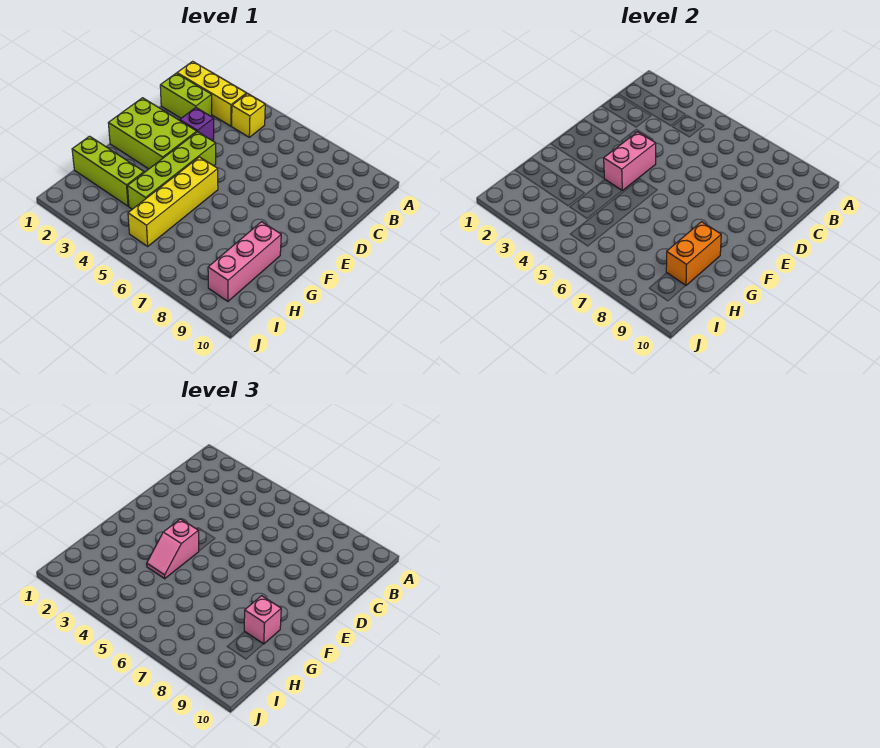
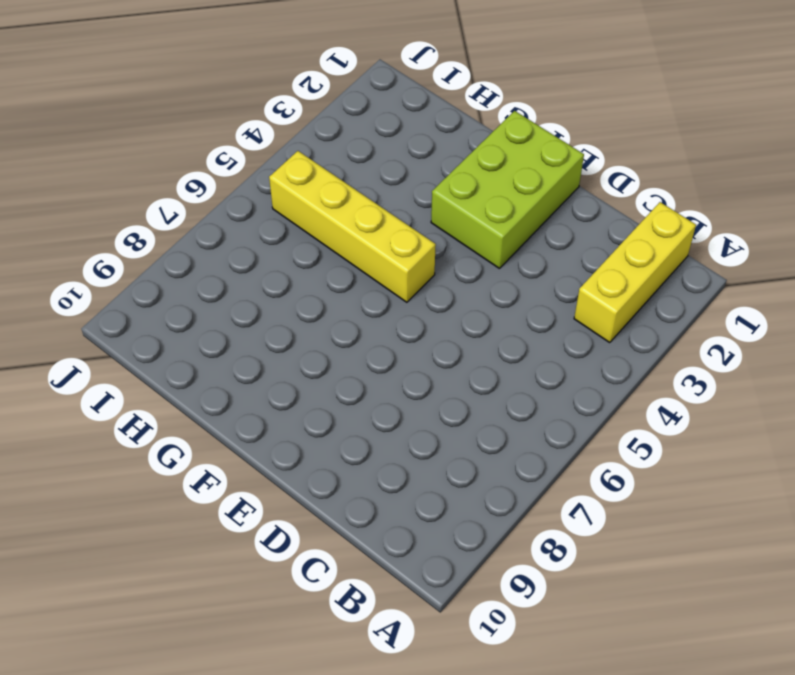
none -> yellow 1x1 brick [232,93,265,137]
none -> lime 1x2 brick [160,73,212,118]
none -> purple 1x1 brick [180,108,214,141]

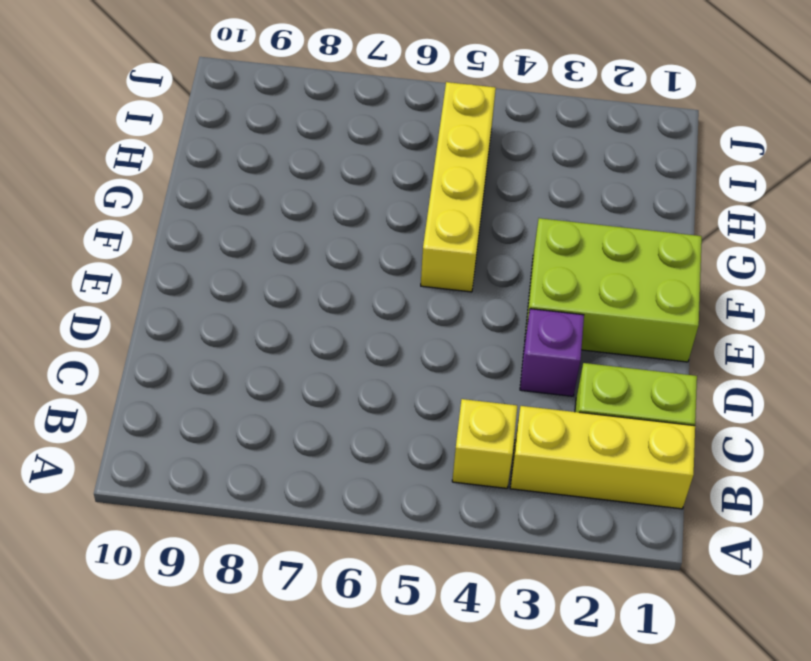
none -> lime 1x4 brick [128,132,216,209]
none -> pink 1x3 brick [208,222,281,301]
none -> lime 1x3 brick [72,136,144,206]

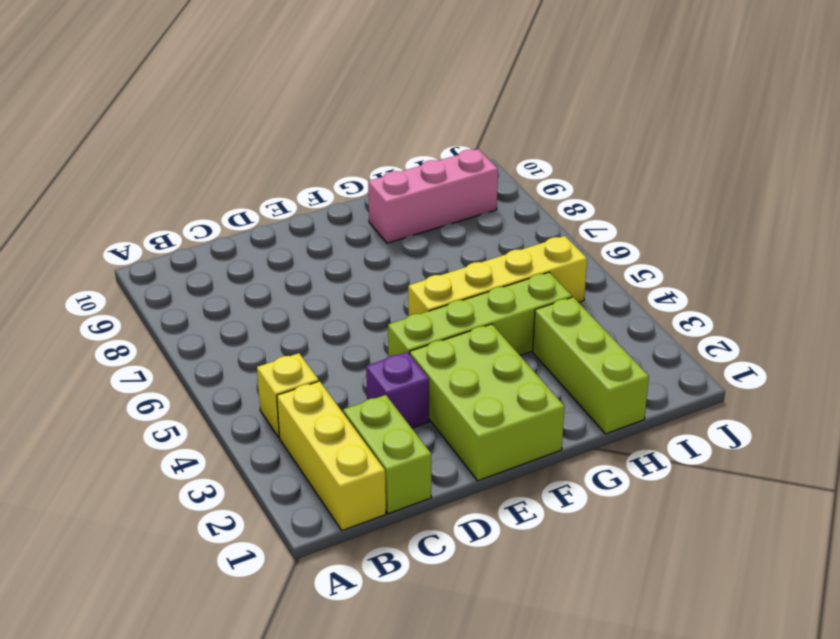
none -> pink 1x2 brick [604,132,656,191]
none -> orange 1x2 brick [666,222,721,285]
none -> pink 1x2 slope [147,519,199,579]

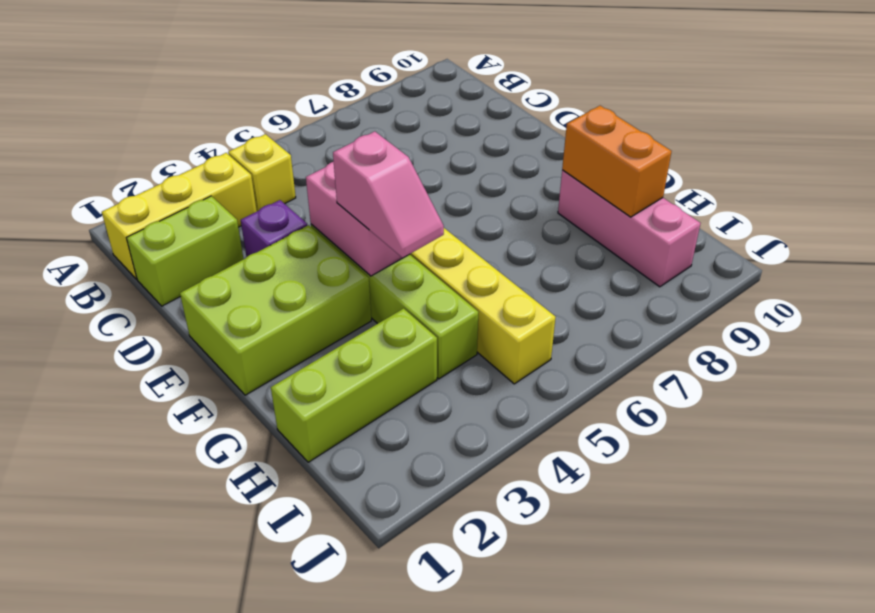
none -> pink 1x1 brick [244,596,281,644]

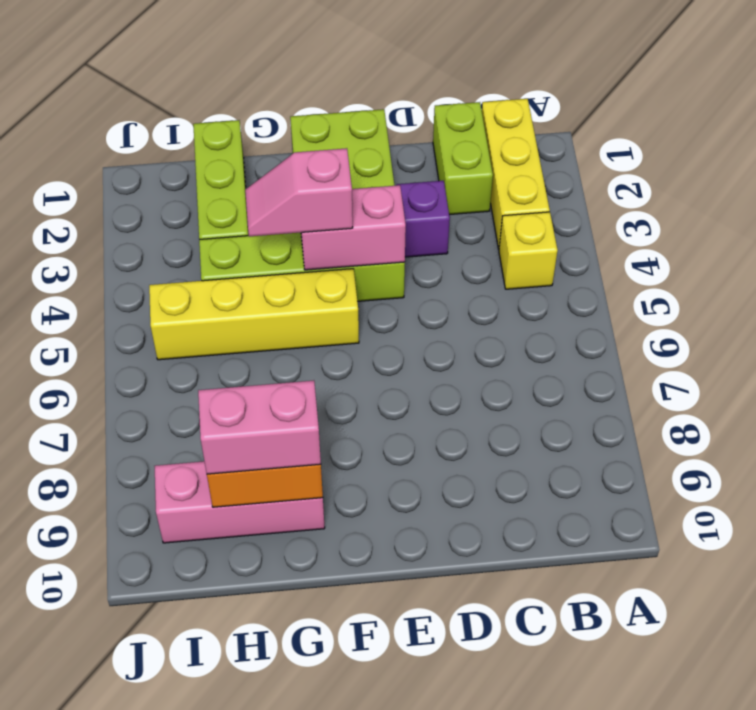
pink 1x2 brick [198,380,321,474] -> pink 1x1 brick [244,596,281,644]

